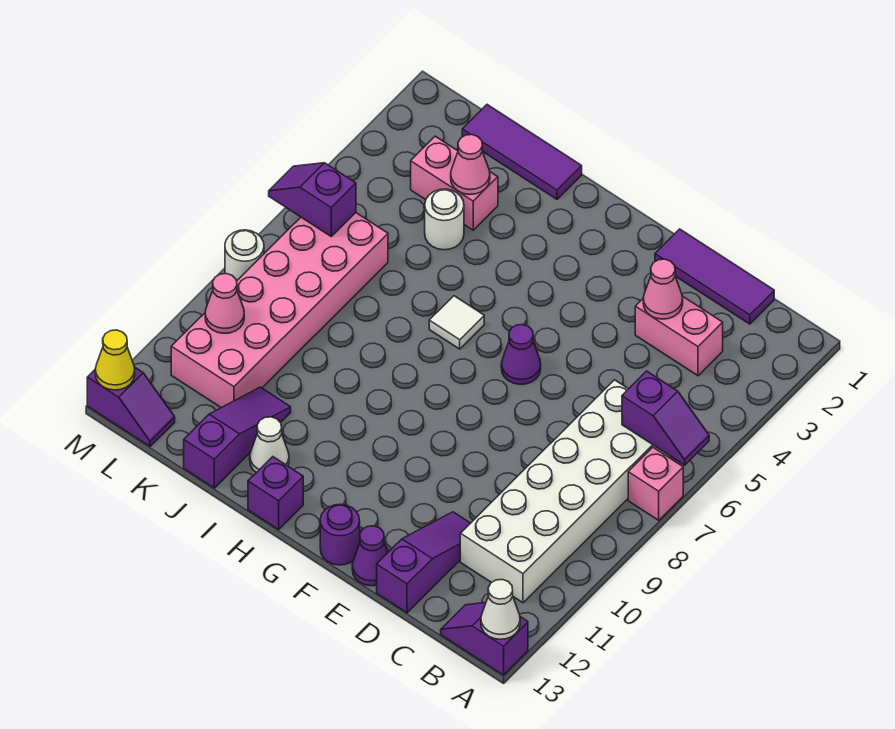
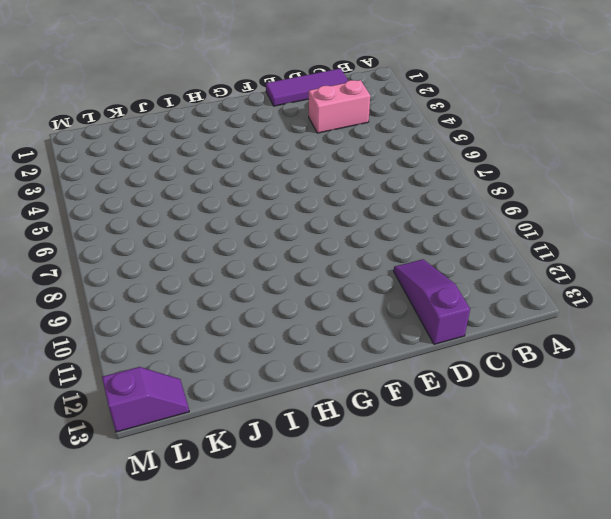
none -> pink 1x1 brick [628,447,683,520]
none -> purple 1x2 slope [441,603,528,675]
none -> white 2x6 brick [460,380,670,603]

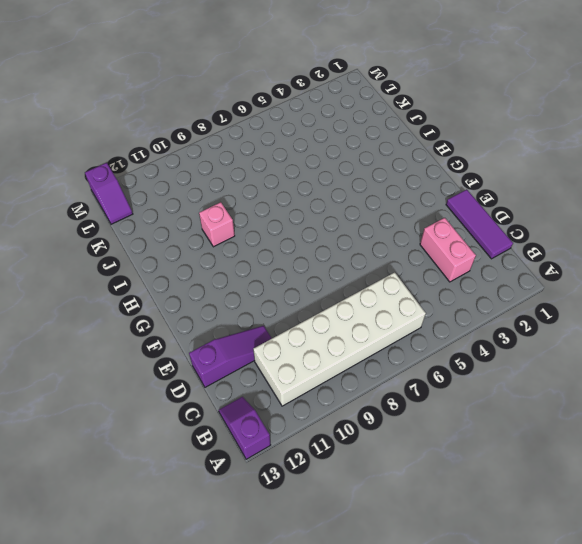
pink 1x1 brick [199,202,235,247] -> pink 1x1 brick moved to [628,447,683,520]
none -> purple 1x1 cone [352,526,388,586]
none -> purple 1x1 cone [501,325,541,384]
none -> purple 1x1 round brick [320,504,360,565]

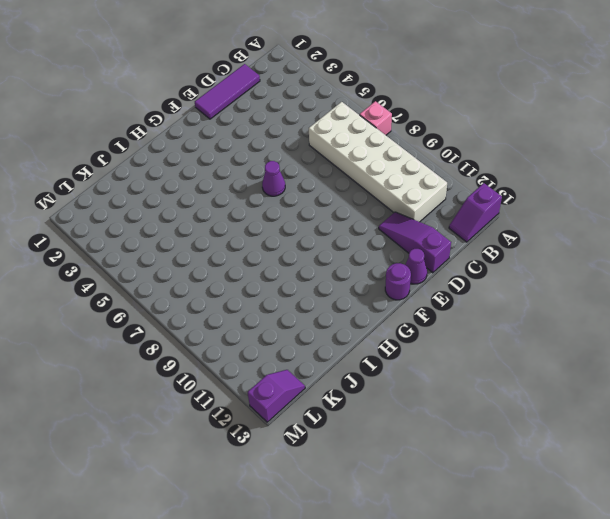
none -> pink 1x2 brick [635,296,723,376]
none -> white 1x1 tile [429,296,484,349]
none -> purple 1x1 brick [248,457,303,530]

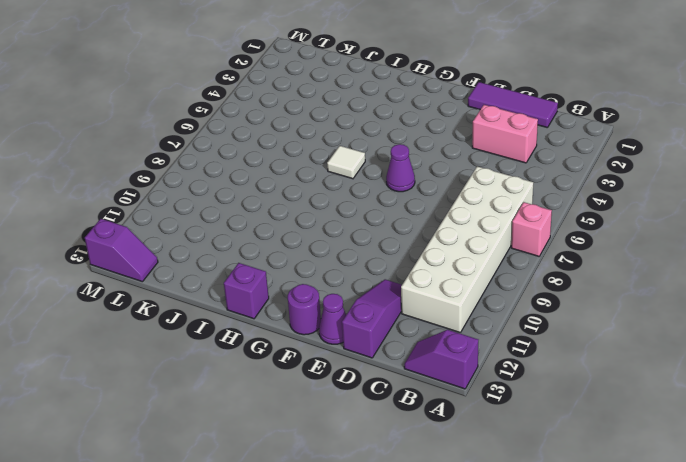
none -> purple 1x3 tile [462,105,582,199]
none -> white 1x1 cone [250,417,289,473]
none -> pink 1x2 brick [411,136,498,230]

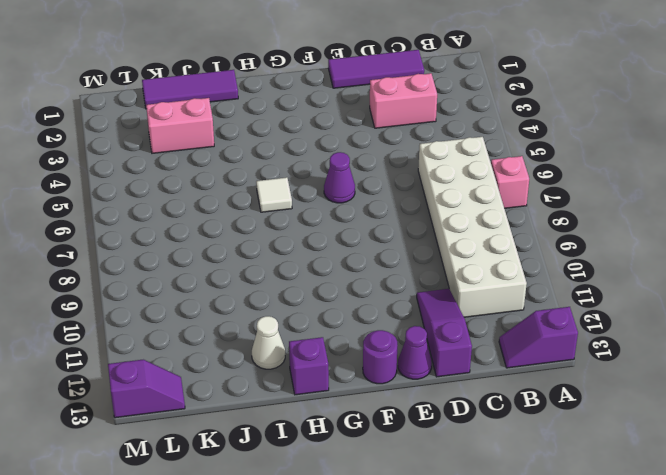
none -> white 1x1 round brick [425,189,464,250]
none -> purple 1x3 slope [184,387,291,488]
none -> pink 2x6 brick [171,213,388,408]

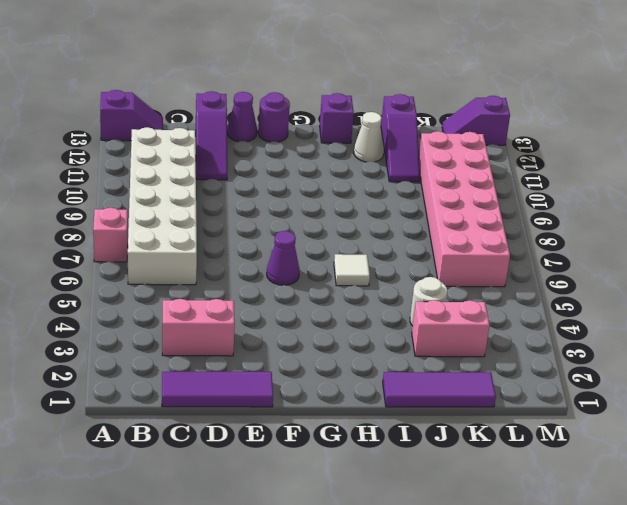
none -> white 1x1 round brick [225,230,264,281]
none -> purple 1x2 slope [622,371,709,465]
none -> white 1x1 cone [481,579,520,639]

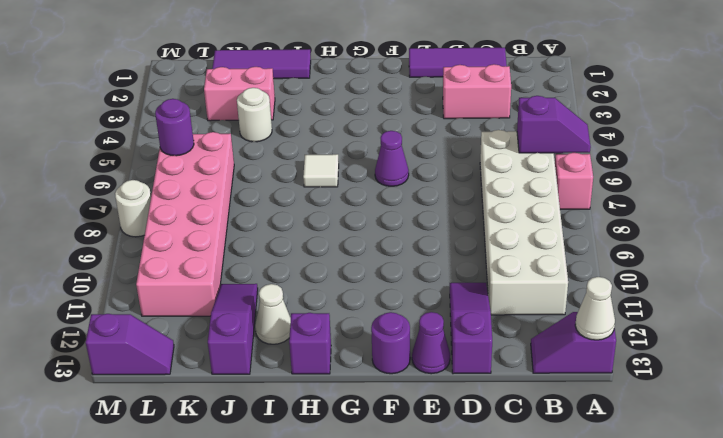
purple 1x1 round brick [155,99,194,156] -> purple 1x2 slope [269,163,356,236]
none -> pink 1x1 cone [643,259,683,319]
none -> pink 1x1 cone [451,135,490,195]
none -> pink 1x1 cone [205,274,244,333]

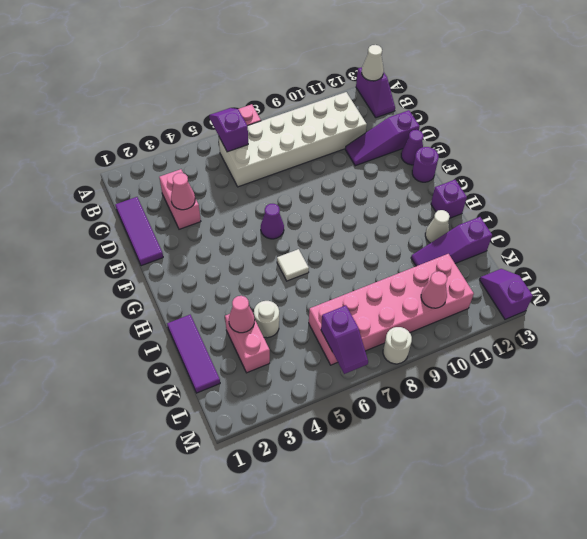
none -> yellow 1x1 cone [95,330,135,390]

